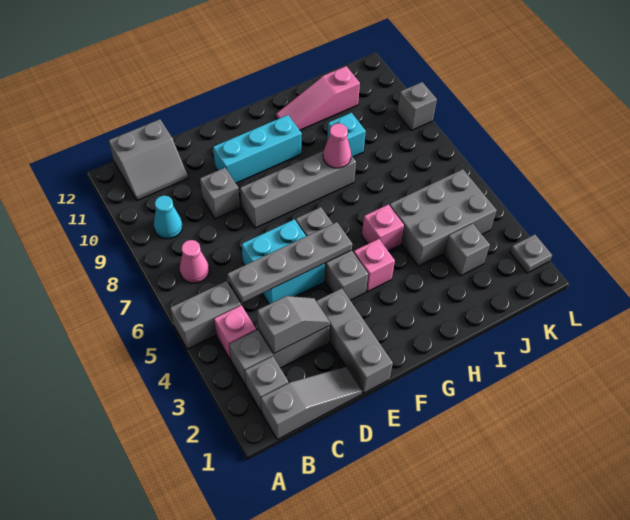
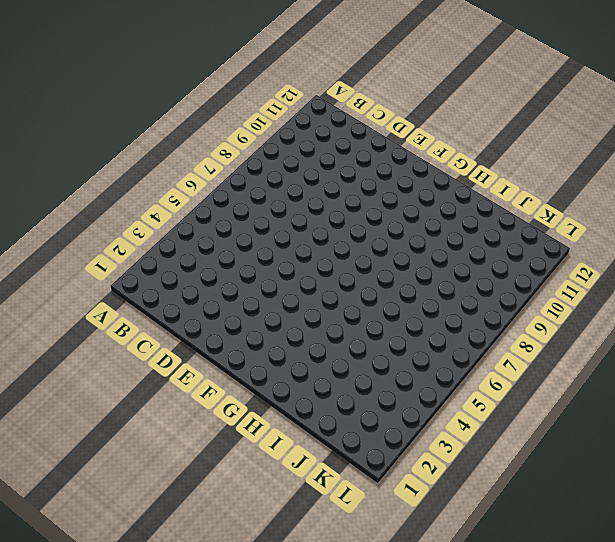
none -> grey 1x2 brick [170,281,241,349]
none -> grey 1x3 slope [261,367,362,440]
none -> grey 1x1 brick [245,356,288,412]

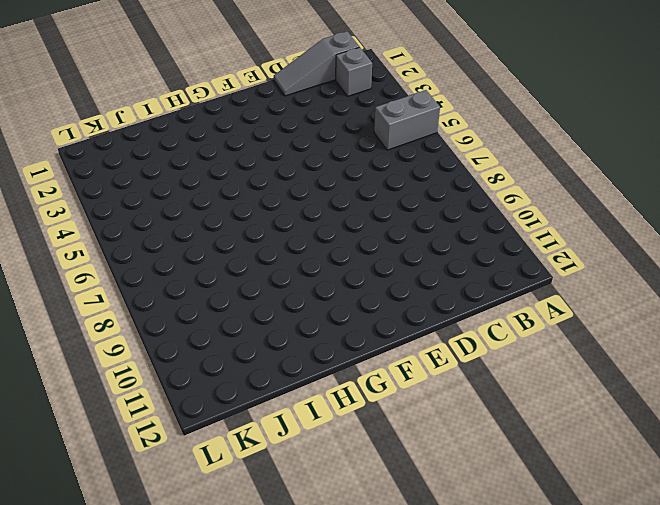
none -> grey 1x3 brick [229,326,330,386]
none -> pink 1x1 brick [214,305,256,360]
none -> pink 1x1 cone [180,240,209,283]

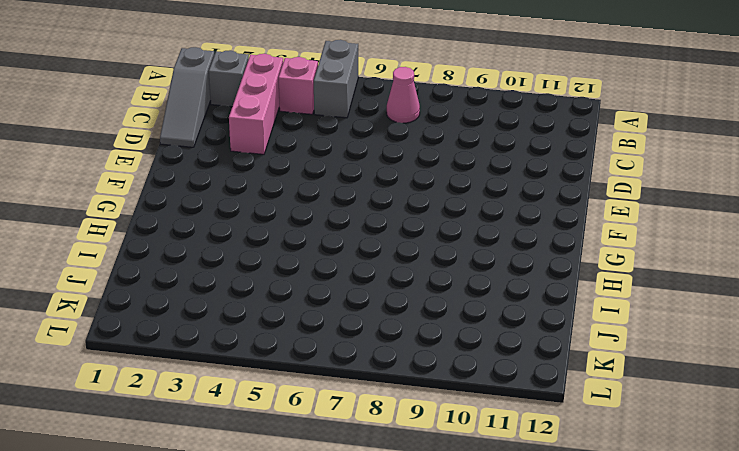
pink 1x3 brick [229,54,283,154] -> grey 1x3 brick [229,326,330,386]
none -> cyan 1x1 cone [154,195,182,239]
none -> grey 2x2 slope [108,119,188,200]
none -> cyan 2x2 brick [242,219,325,304]

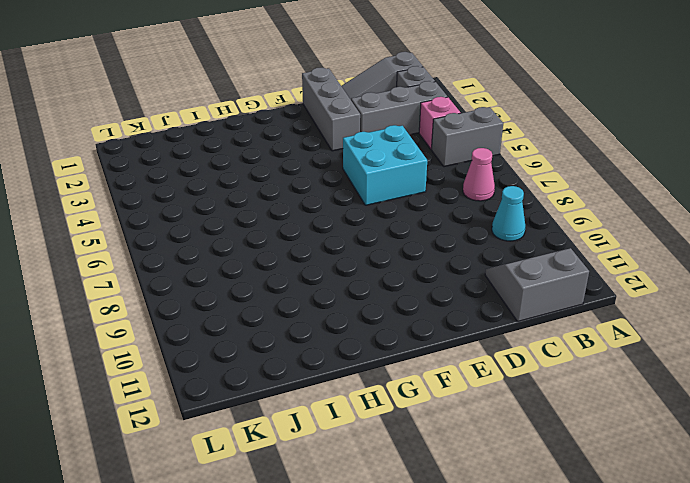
none -> grey 1x1 brick [200,168,240,219]
none -> grey 1x4 brick [240,151,356,228]
none -> cyan 1x3 brick [213,115,302,183]

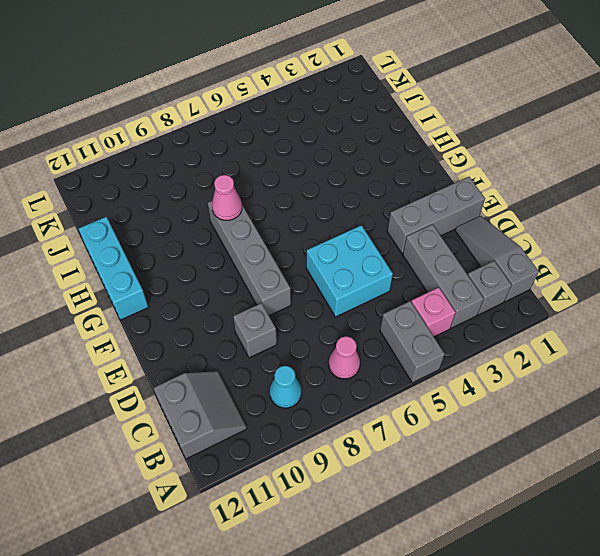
cyan 1x3 brick [78,217,148,320] -> cyan 1x3 brick moved to [213,115,302,183]
none -> grey 1x3 brick [296,207,368,300]
none -> pink 1x1 brick [354,239,395,292]
none -> pink 1x1 brick [362,204,404,251]

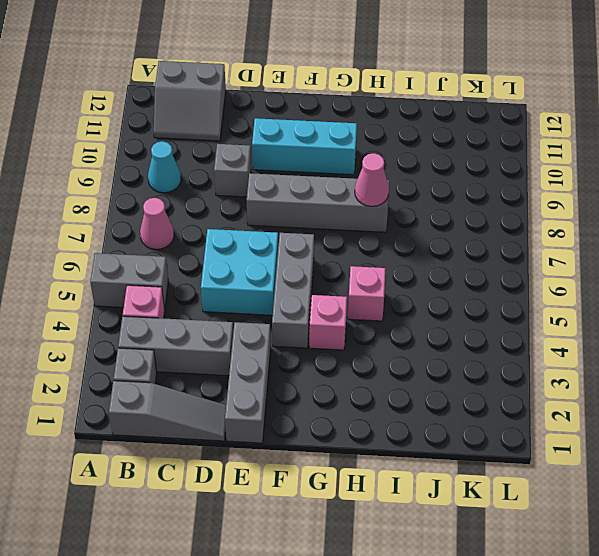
none -> pink 1x3 slope [276,66,360,130]
none -> grey 2x3 brick [389,169,497,266]
none -> cyan 1x1 brick [327,113,366,157]

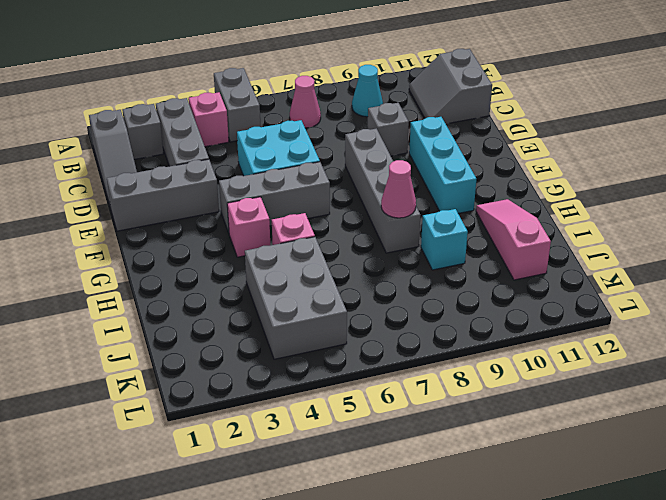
none -> grey 1x1 brick [444,224,490,276]
none -> grey 1x1 plate [510,234,552,273]
none -> grey 1x1 brick [397,82,437,130]

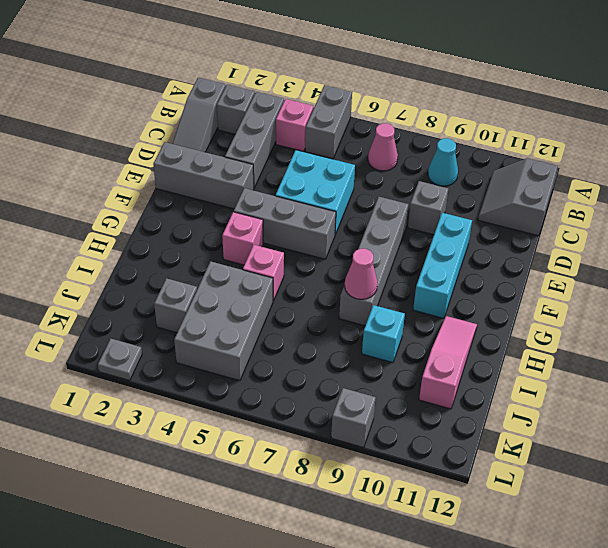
none -> grey 1x2 slope [257,296,330,354]
none -> grey 1x4 plate [227,222,352,303]

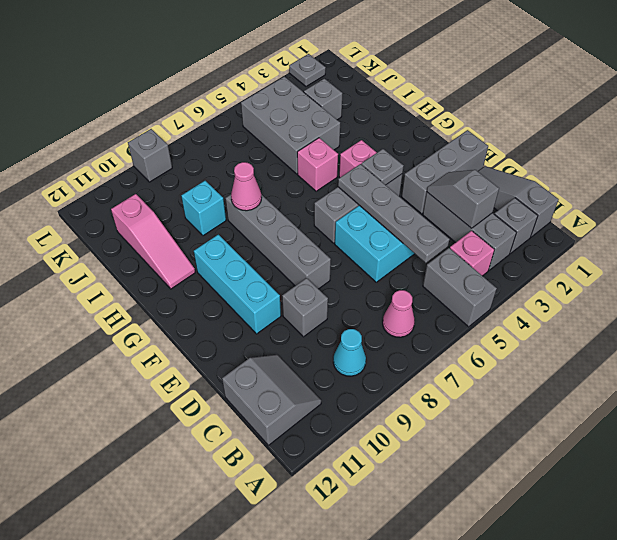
grey 1x1 plate [361,149,403,185] -> none

